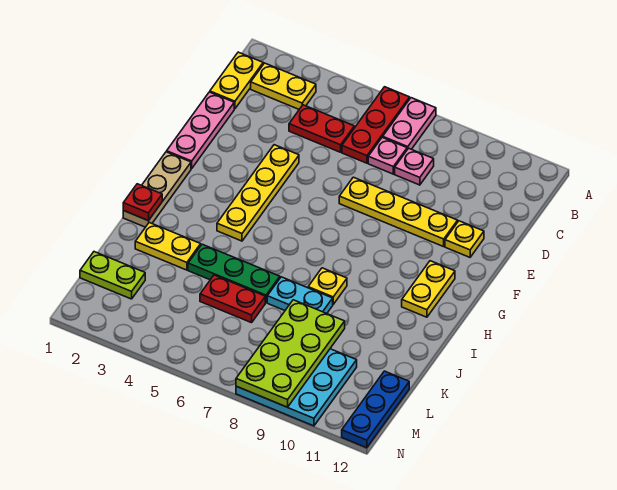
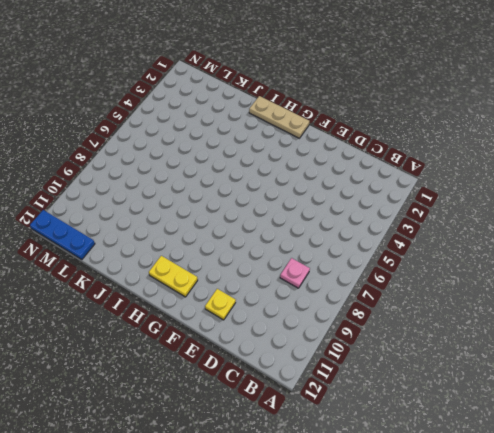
none -> red 1x3 plate [342,87,410,163]
none -> pink 1x2 plate [383,98,436,149]
none -> yellow 1x2 plate [210,52,263,109]

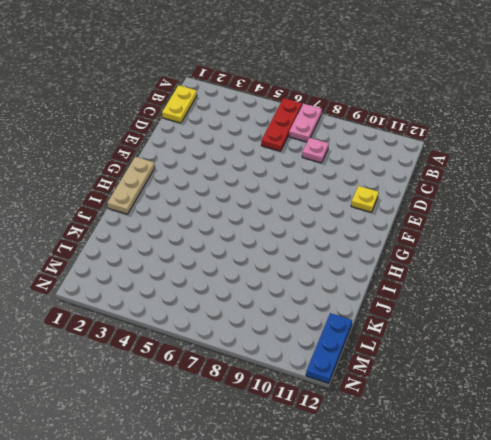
none -> yellow 1x2 plate [251,63,316,109]
none -> red 1x2 plate [289,105,354,152]
none -> pink 1x1 plate [368,137,407,174]

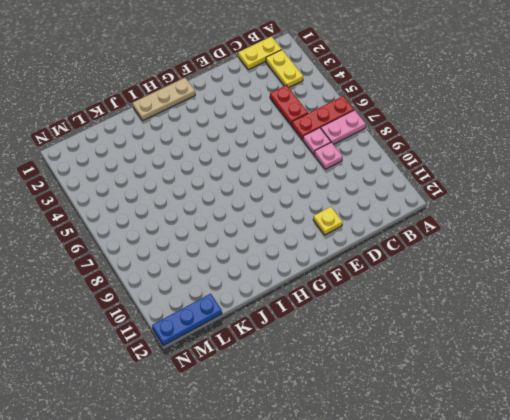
none -> pink 1x3 plate [167,92,234,169]
none -> yellow 1x4 plate [217,145,299,241]
none -> yellow 1x4 plate [339,177,458,247]

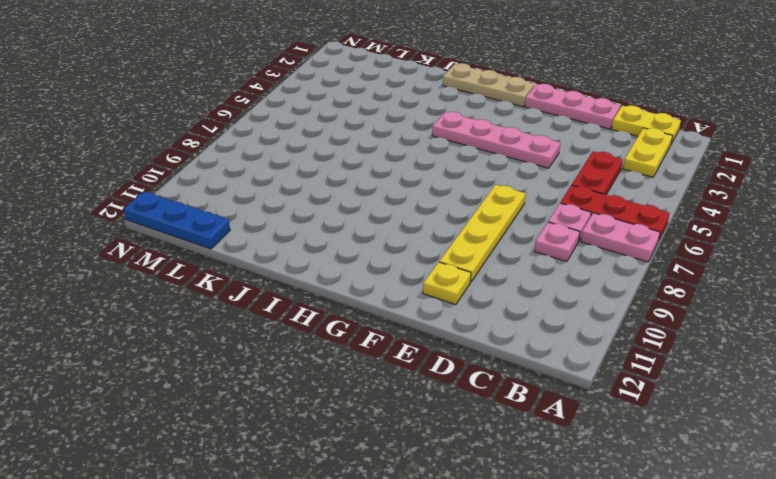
pink 1x4 plate [432,112,560,168] -> yellow 1x4 plate [217,145,299,241]
none -> yellow 1x2 plate [402,261,455,317]
none -> yellow 1x1 plate [308,268,347,304]
none -> yellow 1x2 plate [135,223,201,270]

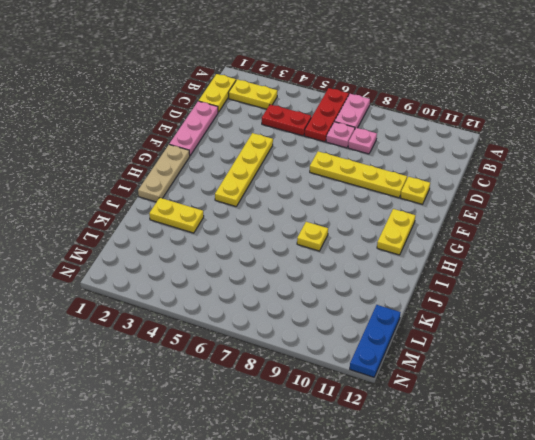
none -> green 1x3 plate [188,244,280,303]
none -> cyan 1x2 plate [267,277,333,313]
none -> red 1x2 plate [200,275,265,323]

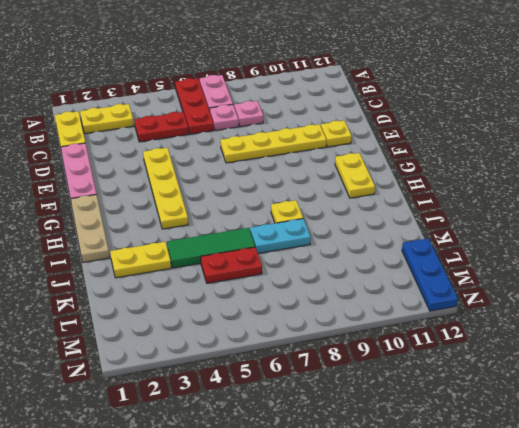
green 1x3 tile [167,228,255,268] -> green 1x3 plate [188,244,280,303]
none -> lime 1x2 plate [80,252,145,299]
none -> cyan 3x3 plate [236,349,357,426]
none -> red 1x1 plate [123,184,162,221]

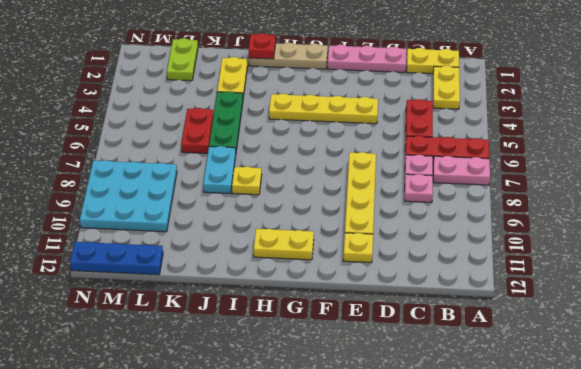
none -> lime 2x4 plate [236,300,345,407]

